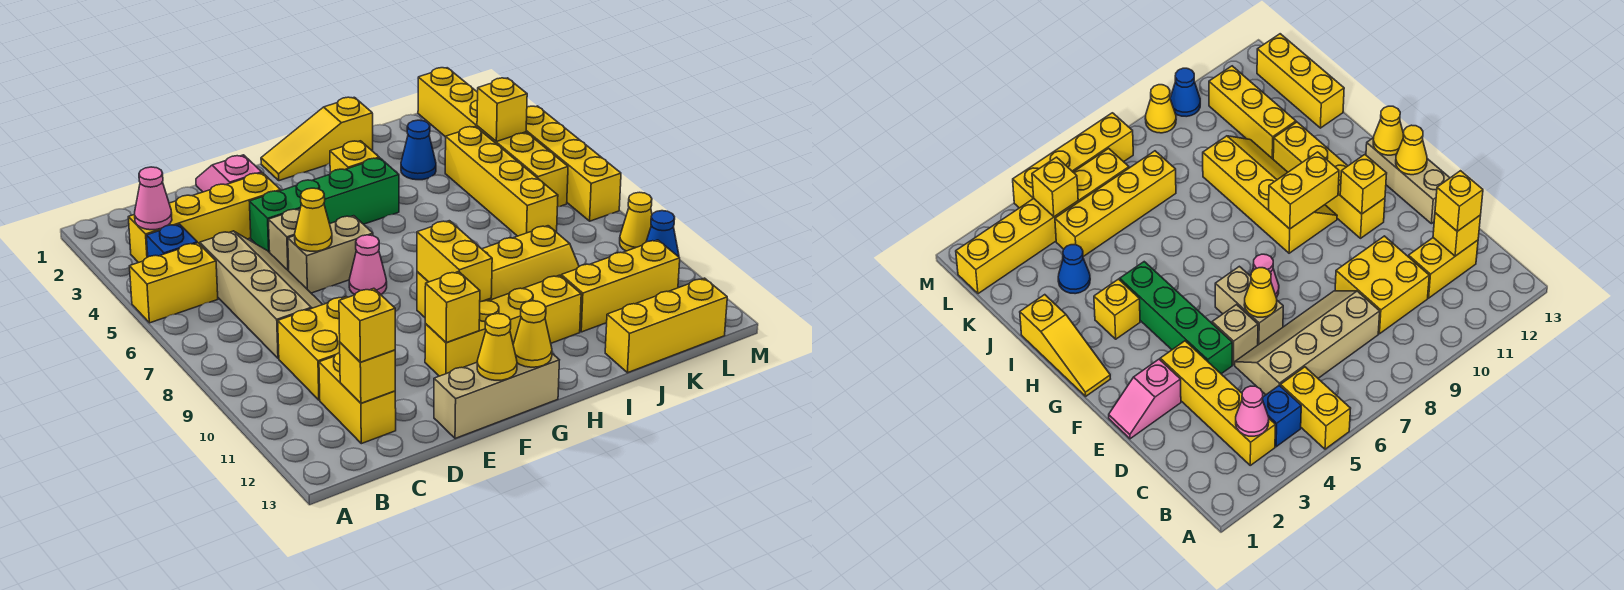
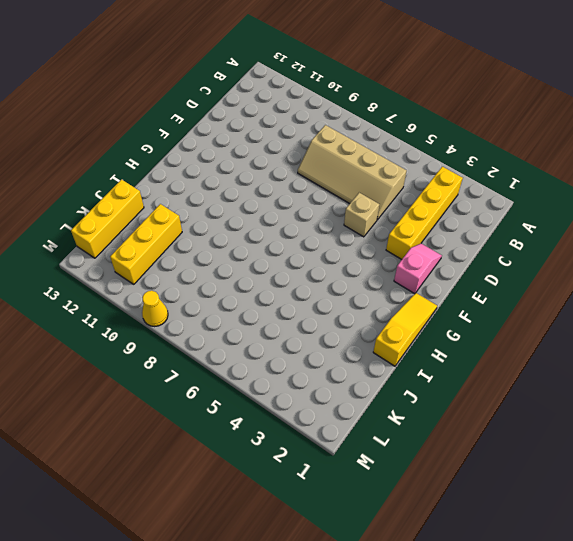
pink 1x2 slope [394,244,442,294] -> pink 1x2 slope turned to [196,155,262,192]
none -> yellow 1x2 brick [130,243,218,323]
none -> blue 1x1 brick [146,224,197,257]
none -> yellow 2x2 brick [278,296,347,400]
none -> yellow 1x2 brick [319,352,396,444]

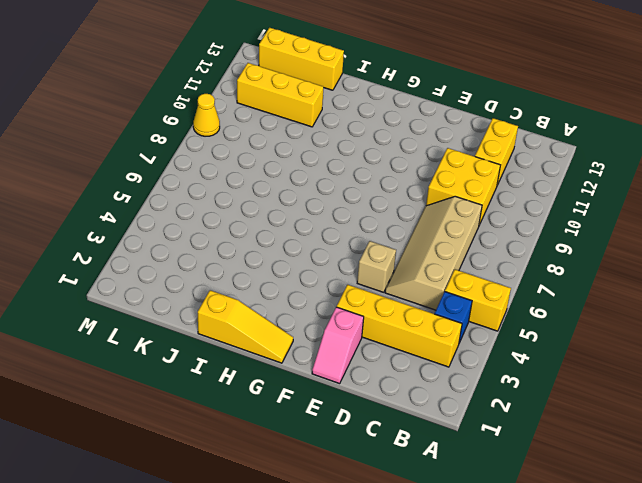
none -> green 1x4 brick [249,158,399,253]
none -> tan 1x2 brick [288,216,373,293]
none -> tan 1x3 brick [434,354,559,439]
none -> pink 1x1 cone [349,235,387,294]

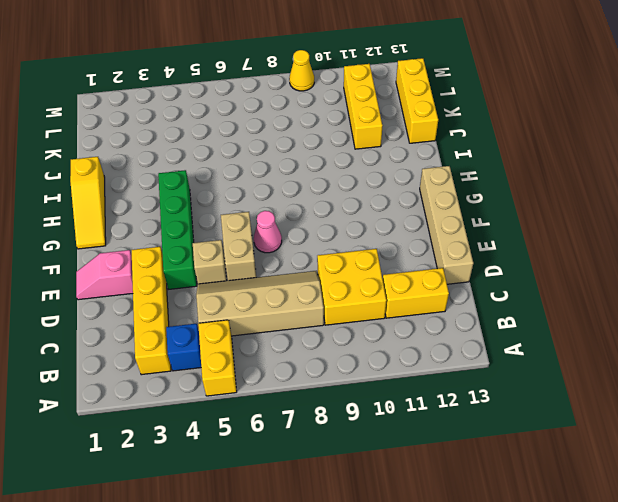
tan 1x4 brick [420,166,473,284] -> tan 1x3 brick [434,354,559,439]
none -> yellow 1x4 brick [425,275,581,376]
none -> yellow 2x4 slope [417,226,579,317]
none -> yellow 1x1 brick [330,141,379,173]
none -> blue 1x1 cone [401,120,436,180]

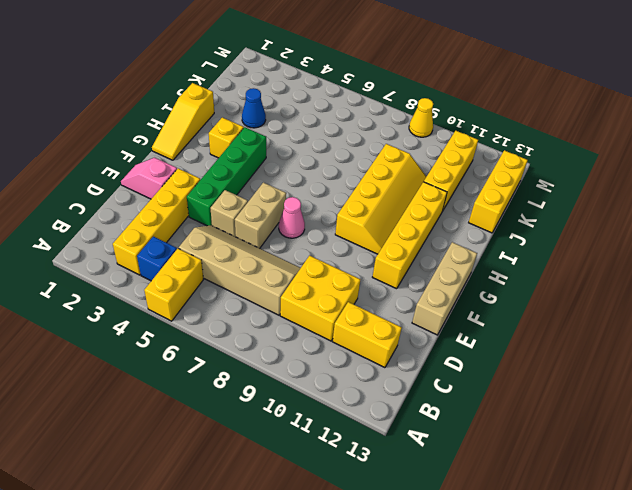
none -> yellow 1x4 brick [445,127,558,236]
none -> yellow 1x6 brick [418,68,568,207]
none -> yellow 1x4 brick [526,106,621,221]
none -> blue 1x1 cone [646,211,679,257]

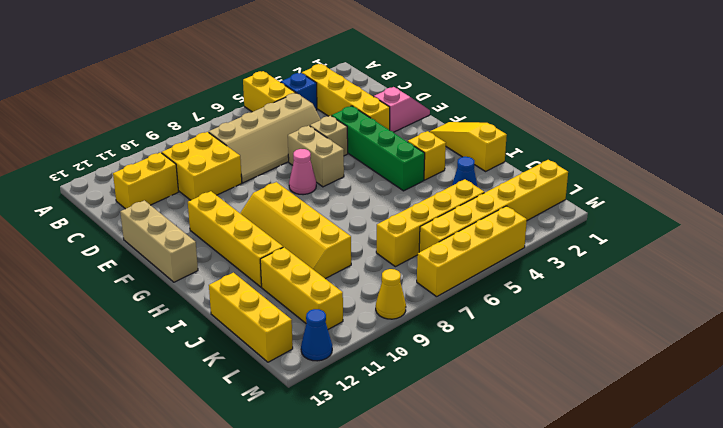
blue 1x1 cone [301,309,332,361] -> blue 1x1 cone moved to [646,211,679,257]
none -> pink 1x1 cone [135,167,172,230]
none -> yellow 1x1 brick [340,343,395,403]
none -> yellow 1x1 cone [295,188,332,251]
none -> yellow 1x1 brick [425,272,480,343]

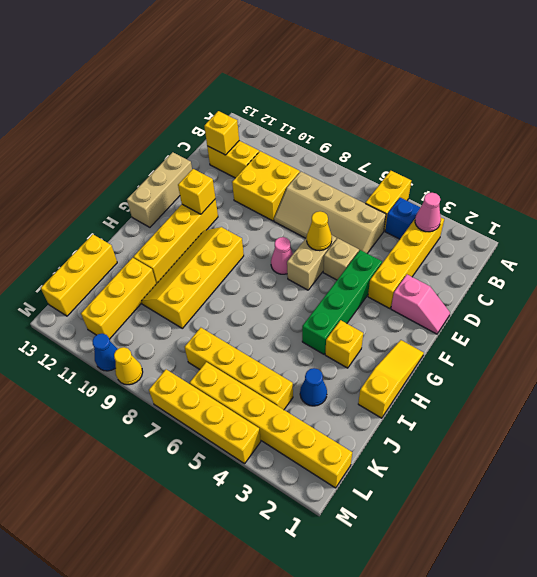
none -> yellow 1x1 cone [477,314,517,380]
none -> yellow 1x2 brick [417,221,492,302]
none -> yellow 1x1 cone [513,301,552,367]
none -> yellow 1x1 brick [477,78,527,142]

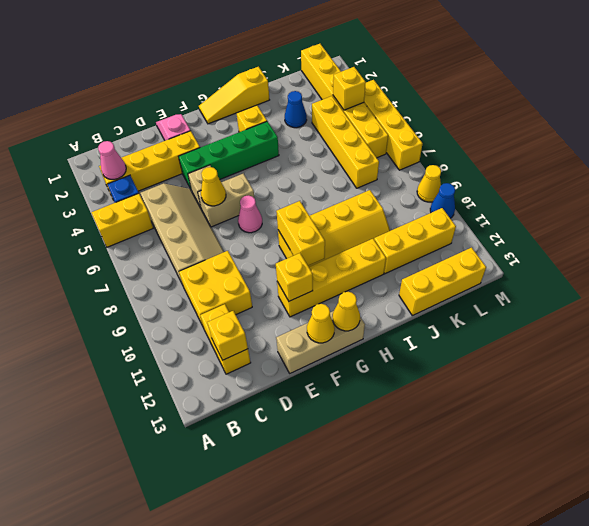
none -> yellow 1x1 brick [339,288,395,362]

